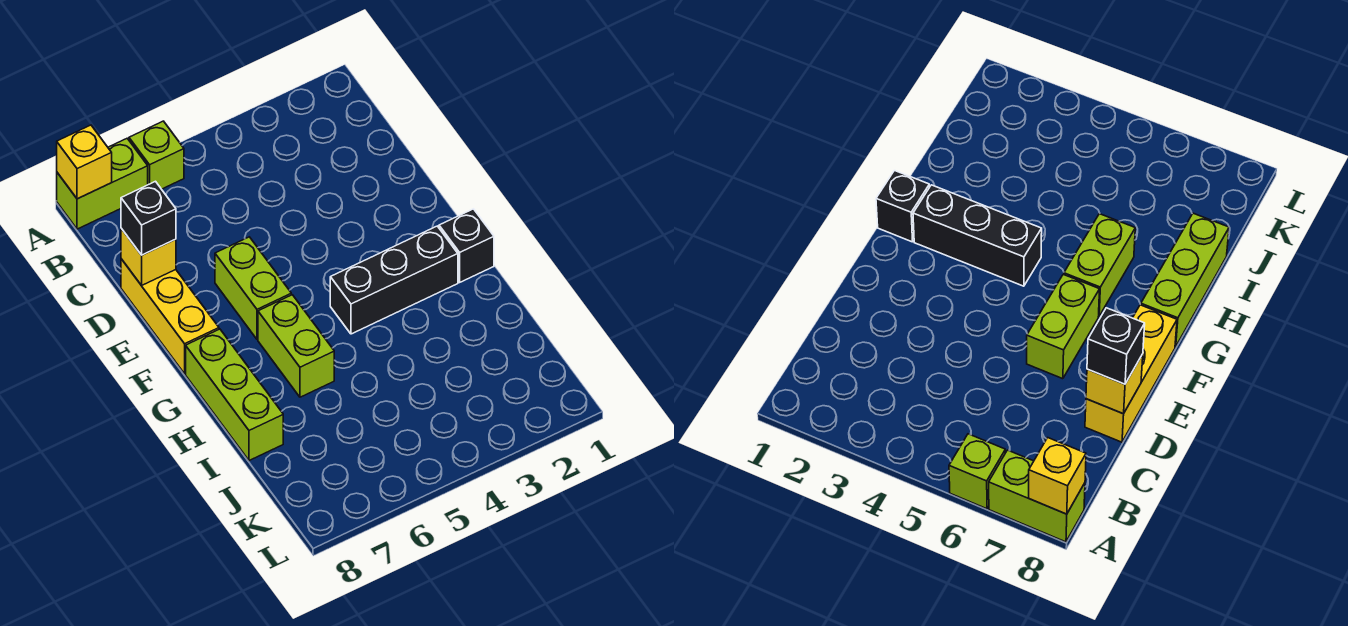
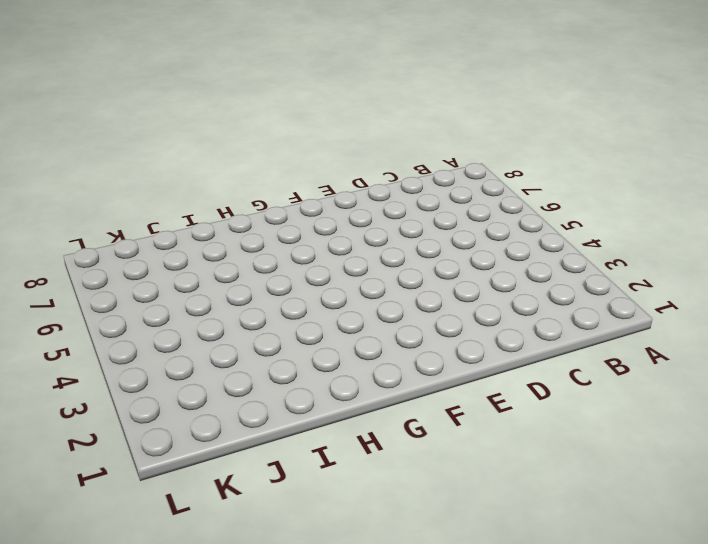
none -> lime 1x1 brick [129,121,184,189]
none -> lime 1x2 brick [57,139,148,229]

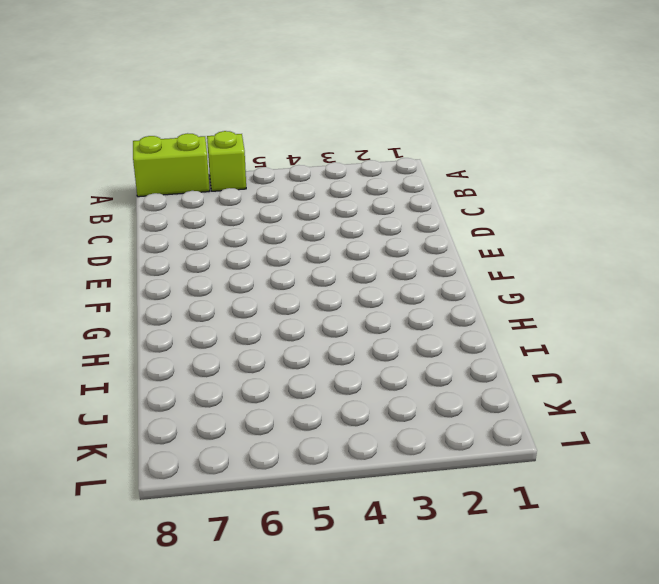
none -> yellow 1x3 brick [121,259,219,374]
none -> lime 1x2 brick [215,237,291,339]

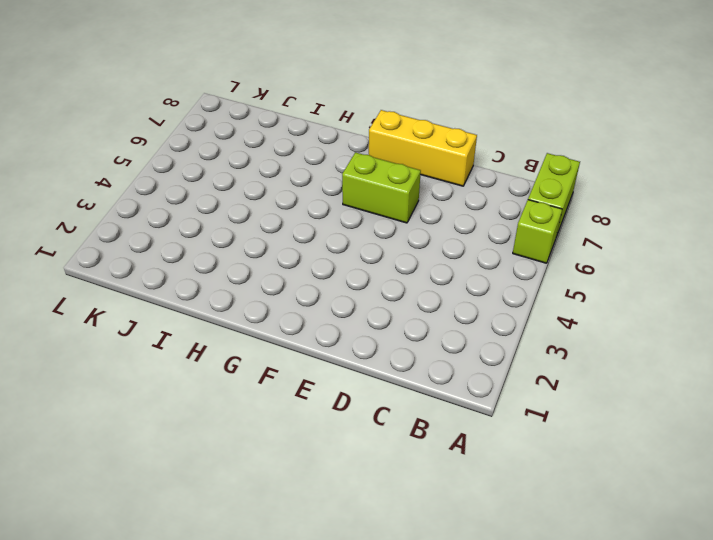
none -> black 1x1 brick [439,209,494,282]
none -> black 1x3 brick [330,226,458,334]

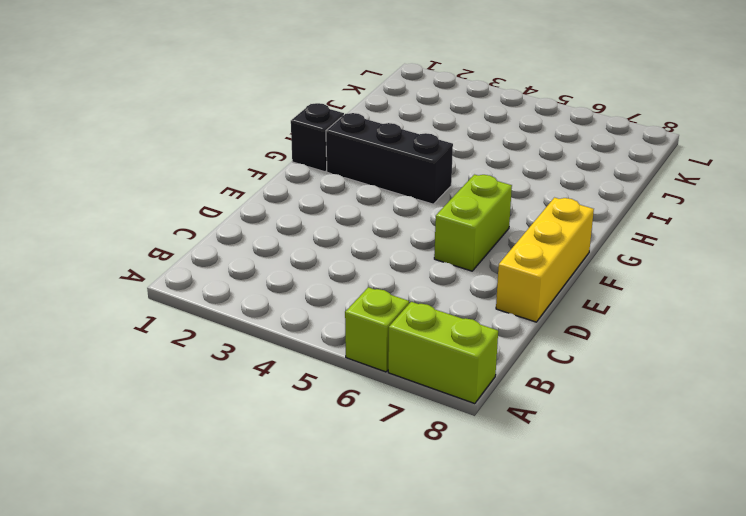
none -> lime 1x2 brick [258,295,334,397]
none -> lime 1x3 brick [186,329,283,461]

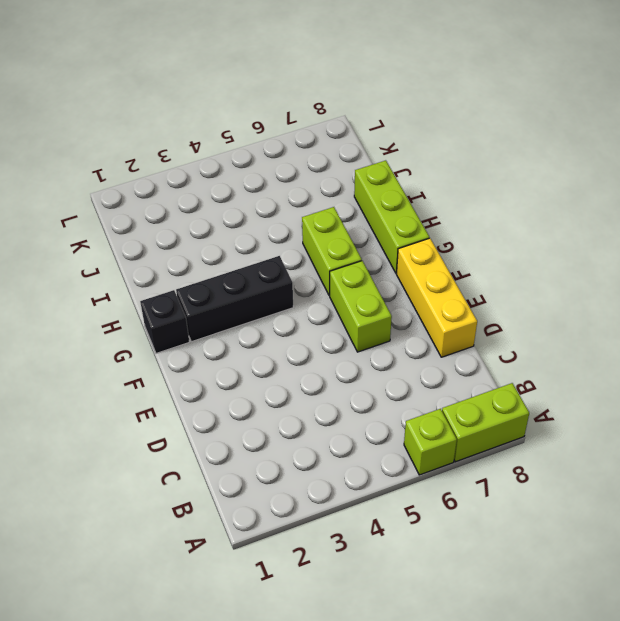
none -> yellow 1x1 brick [57,125,112,199]
none -> yellow 1x1 brick [121,228,176,286]

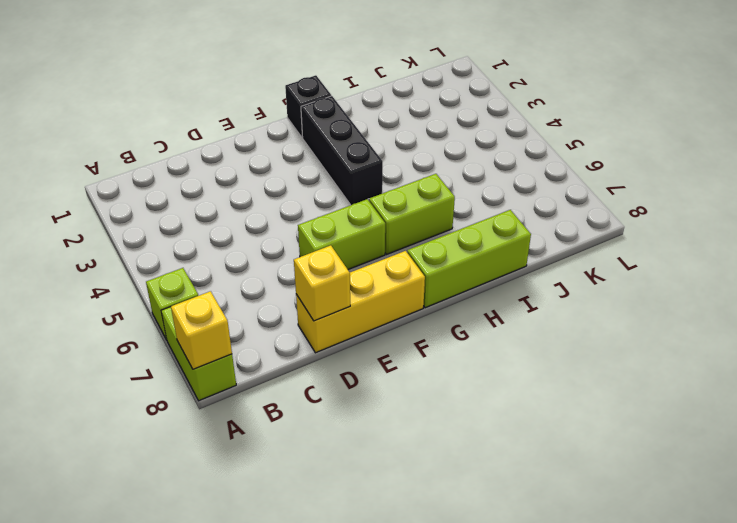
none -> black 1x1 brick [121,181,176,255]

